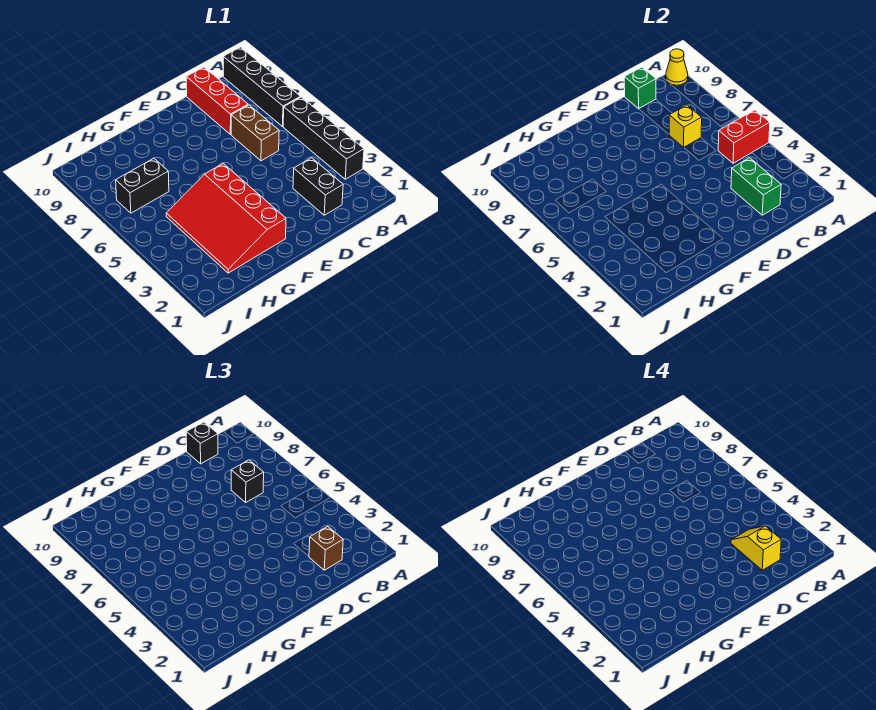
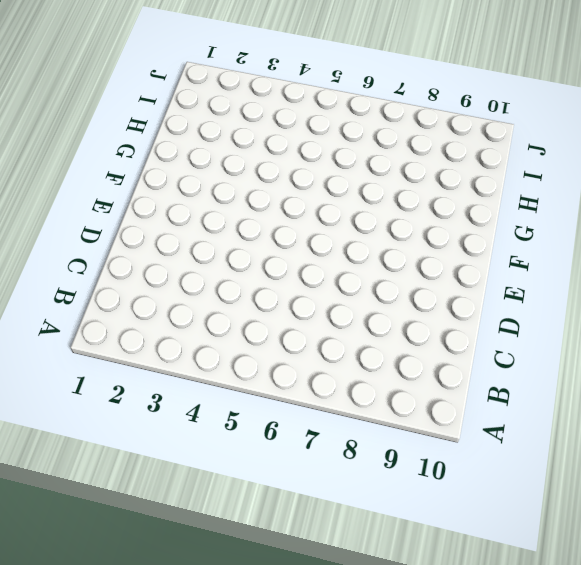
none -> black 1x4 brick [283,97,364,179]
none -> black 1x4 brick [223,47,300,127]
none -> black 1x2 brick [293,158,343,215]

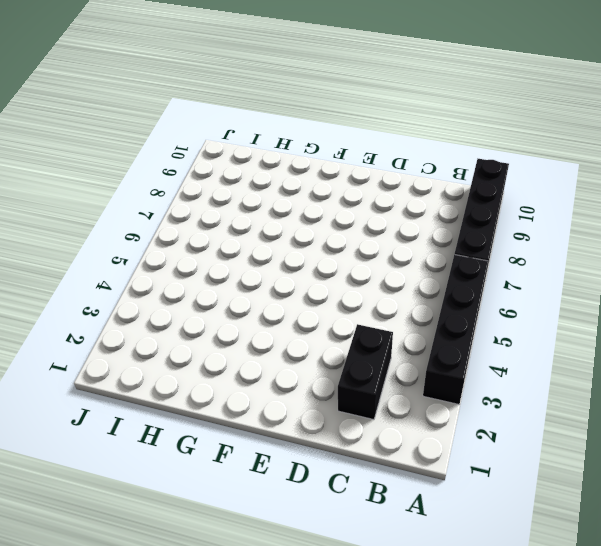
none -> brown 1x2 brick [231,105,279,161]
none -> red 1x3 brick [186,67,248,134]
none -> red 3x4 slope [166,164,286,273]

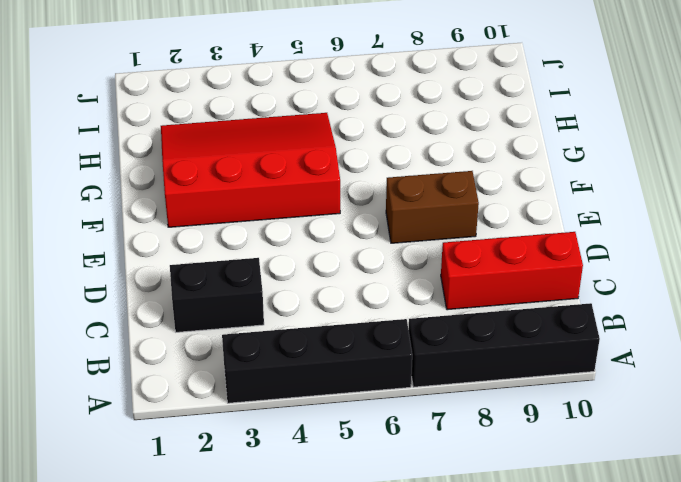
brown 1x2 brick [386,171,479,243] -> brown 1x2 brick moved to [231,105,279,161]
none -> black 1x2 brick [116,158,169,213]
none -> red 1x2 brick [718,110,770,163]
none -> yellow 1x1 cone [666,49,688,85]

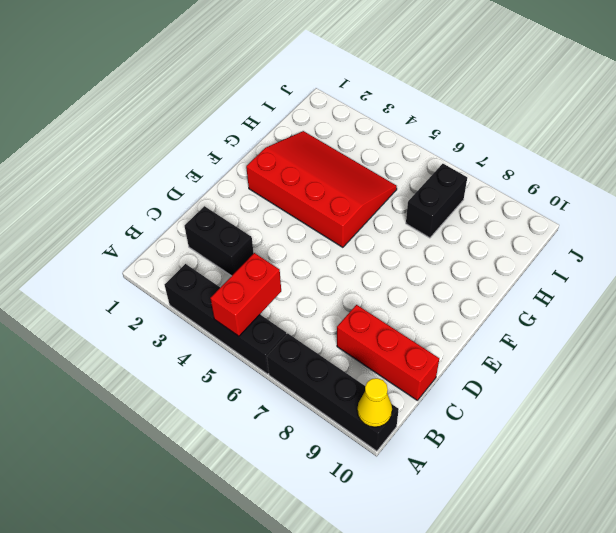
none -> brown 1x2 brick [231,105,279,161]
none -> green 1x2 brick [731,158,781,215]
none -> yellow 1x1 brick [669,105,702,147]

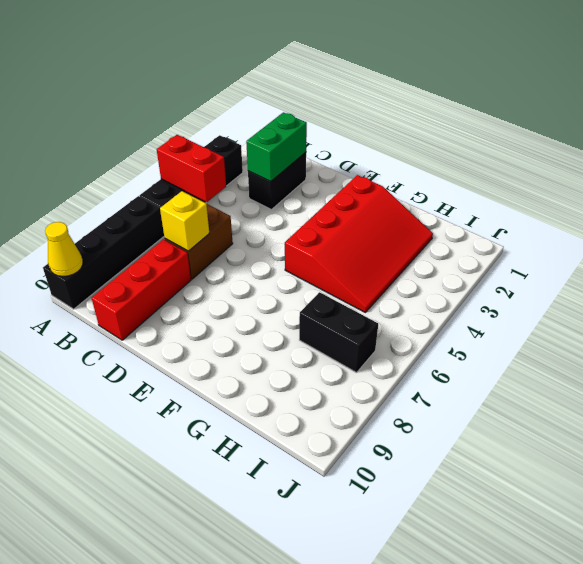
none -> green 1x1 brick [624,67,656,109]
none -> brown 1x1 brick [309,526,343,570]
none -> black 1x1 brick [231,460,264,502]

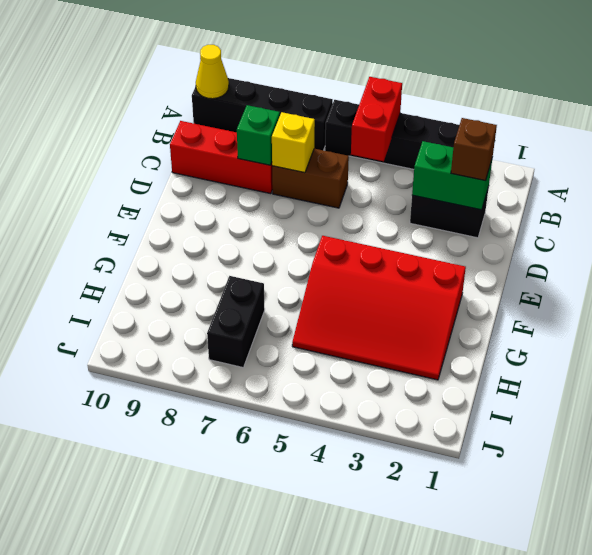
green 1x1 brick [237,105,280,165] -> green 1x1 brick moved to [624,67,656,109]
none -> black 1x1 brick [231,460,264,502]
none -> black 1x1 brick [186,422,218,464]
none -> yellow 1x2 slope [731,526,781,570]

